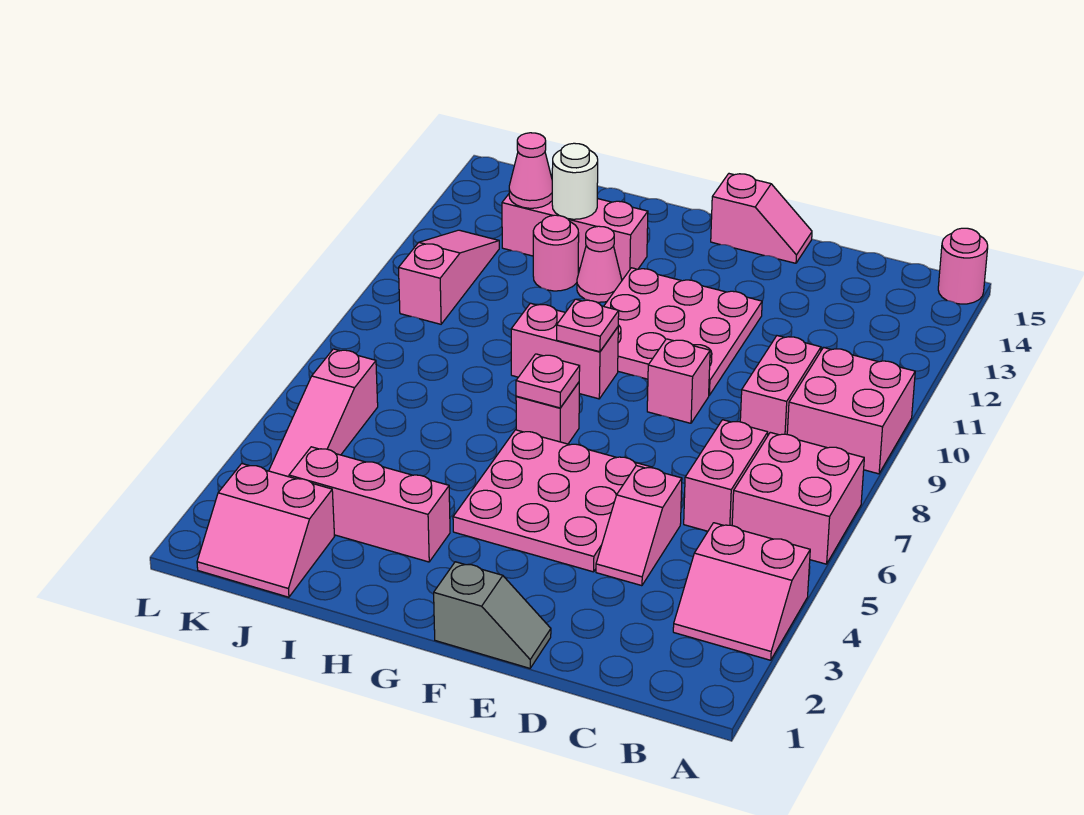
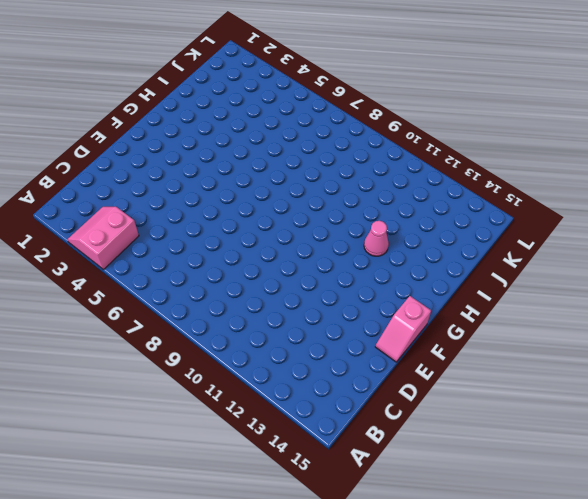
none -> pink 2x2 brick [732,432,864,564]
none -> pink 2x2 brick [787,347,915,474]
none -> pink 1x1 round brick [938,228,988,304]

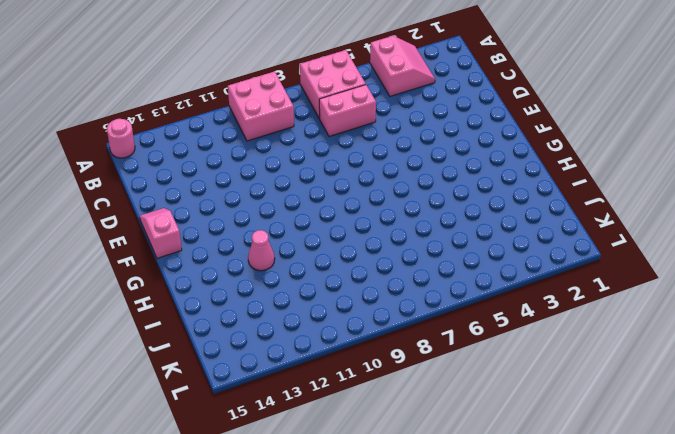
none -> pink 1x2 brick [740,336,821,435]
none -> pink 1x2 slope [596,466,682,586]
none -> grey 1x2 slope [434,562,551,668]

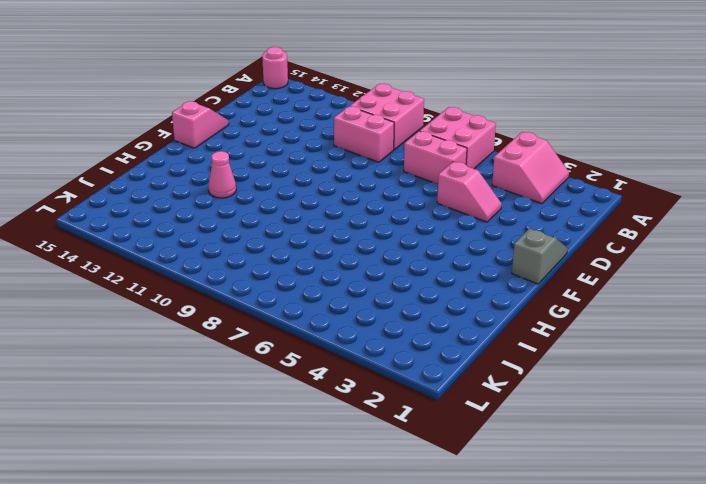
none -> pink 3x3 plate [453,430,653,572]
none -> pink 1x1 brick [647,339,710,423]
none -> pink 3x3 plate [604,268,762,395]

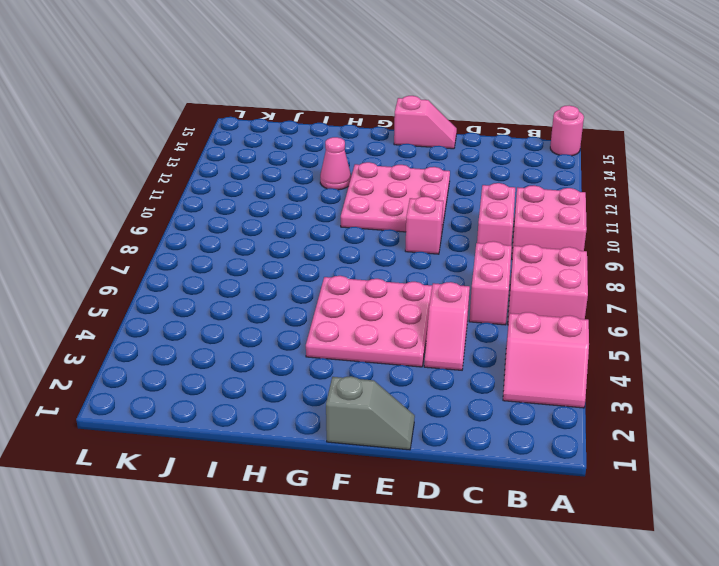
none -> pink 1x1 brick [516,382,579,444]
none -> pink 1x2 brick [511,303,618,399]
none -> pink 1x3 brick [289,447,450,562]

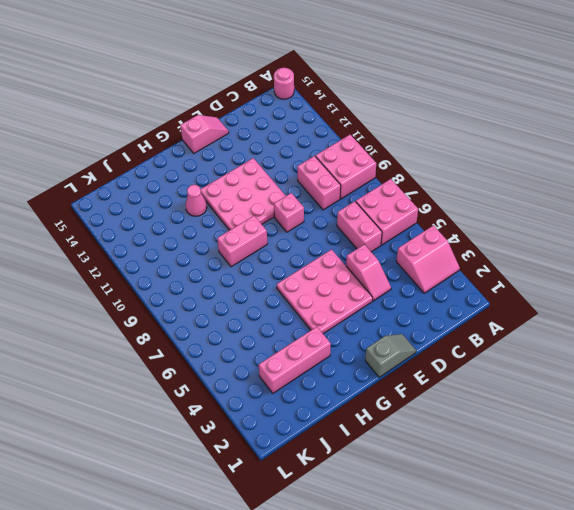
none -> pink 1x1 brick [516,382,579,444]
none -> pink 1x3 brick [502,194,648,279]
none -> pink 1x1 round brick [533,215,579,291]

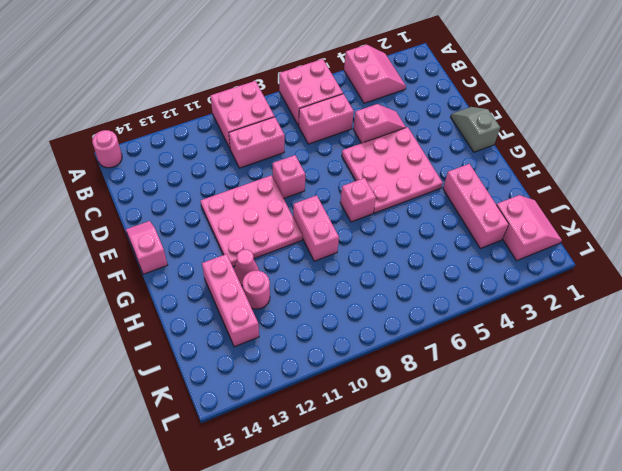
none -> pink 1x3 slope [269,349,378,477]
none -> pink 1x3 slope [399,230,499,324]
none -> pink 1x1 plate [516,354,580,408]

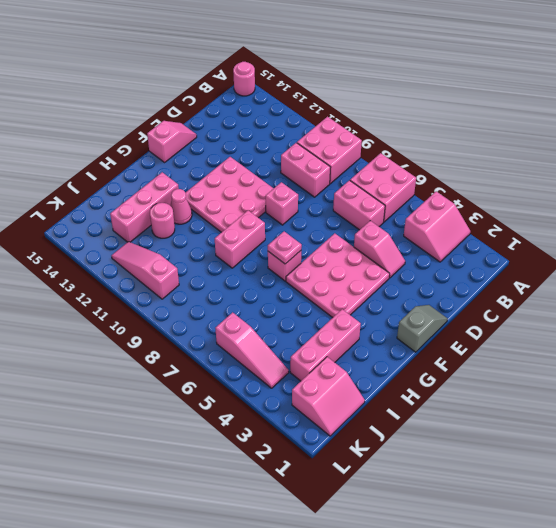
none -> pink 1x1 plate [557,299,619,352]
none -> white 1x1 round brick [552,143,598,219]
none -> pink 1x1 cone [509,133,552,208]

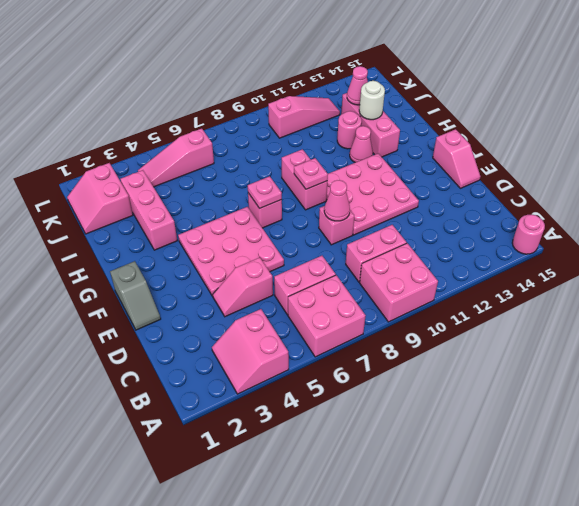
pink 1x1 cone [324,180,350,221] -> none

